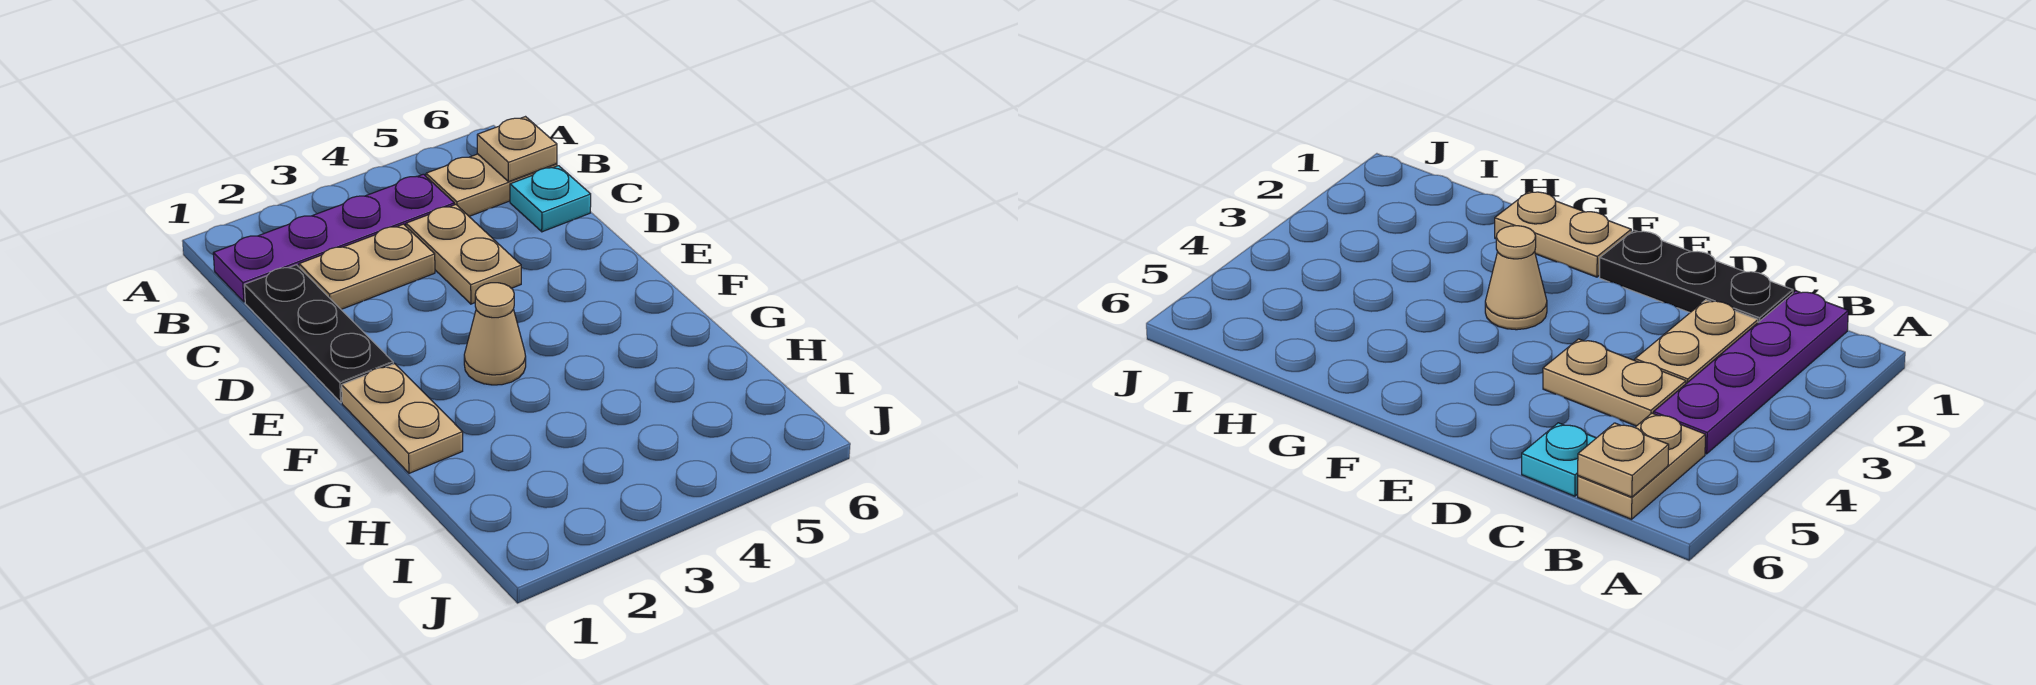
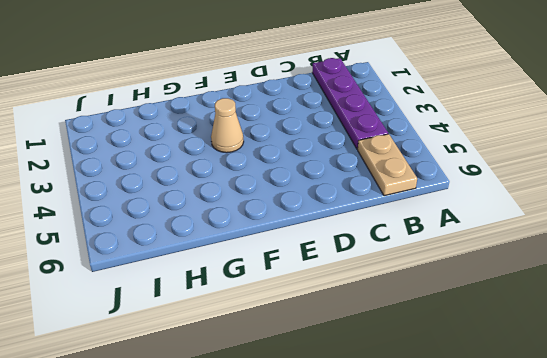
none -> black 1x3 plate [244,265,393,402]
none -> tan 1x2 plate [299,224,435,309]

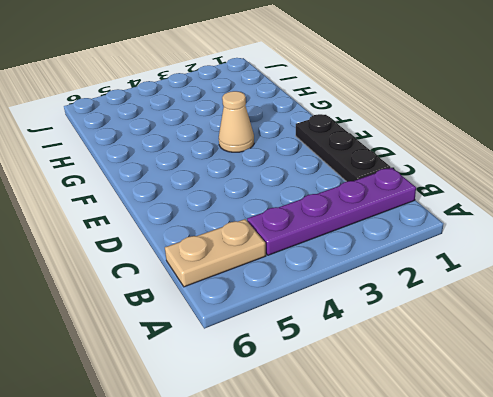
none -> tan 1x2 plate [299,224,435,309]
none -> tan 1x2 plate [406,204,521,304]

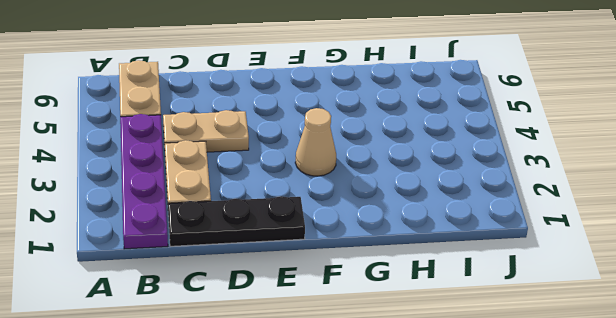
none -> cyan 1x1 plate [510,166,591,232]
none -> tan 1x2 plate [342,364,463,473]

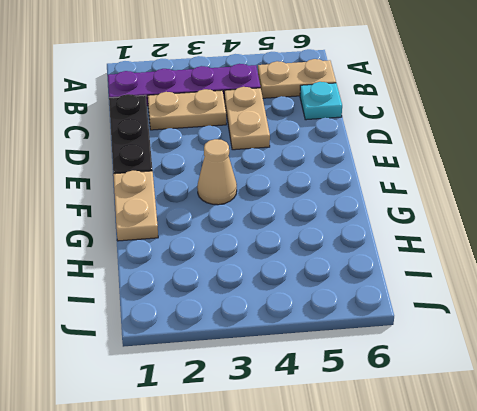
none -> tan 1x1 plate [477,117,557,182]

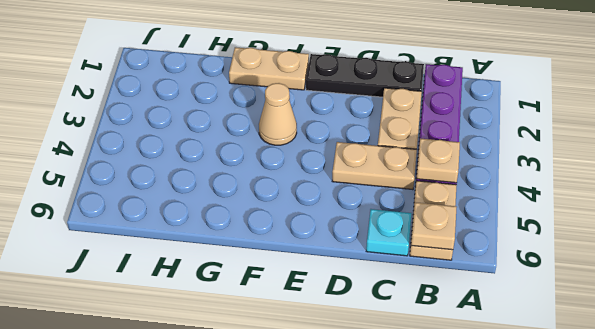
tan 1x1 plate [416,139,460,183] -> none

